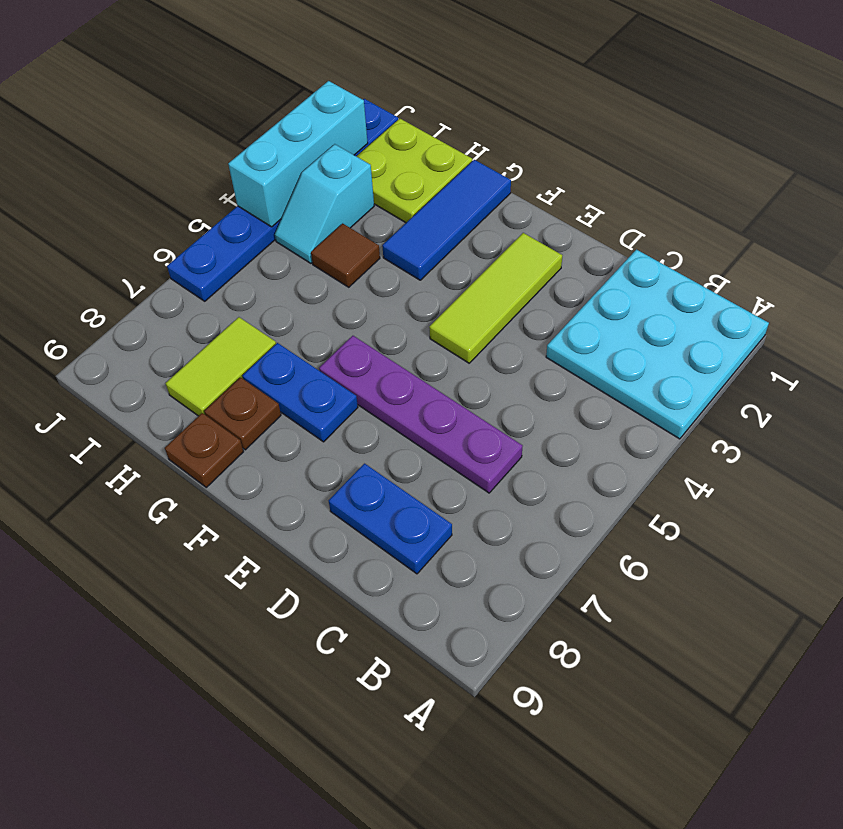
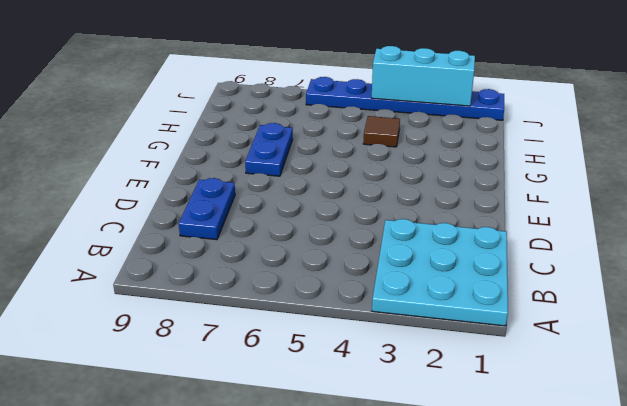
none -> purple 1x4 plate [319,336,522,493]
none -> lime 1x3 tile [429,233,562,363]
none -> blue 1x3 tile [382,160,511,280]

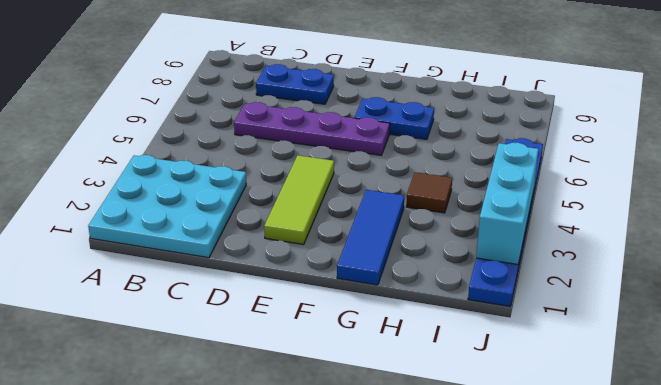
none -> brown 1x1 plate [204,377,281,450]
none -> brown 1x1 plate [165,413,243,487]
none -> lime 2x2 plate [357,119,472,223]

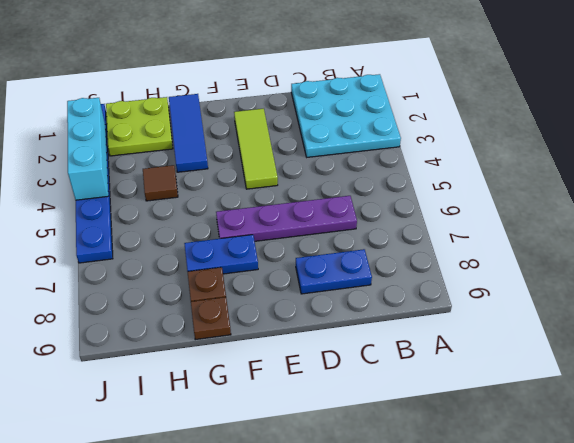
none -> lime 1x2 tile [166,317,276,416]
none -> cyan 1x2 slope [275,144,374,263]

